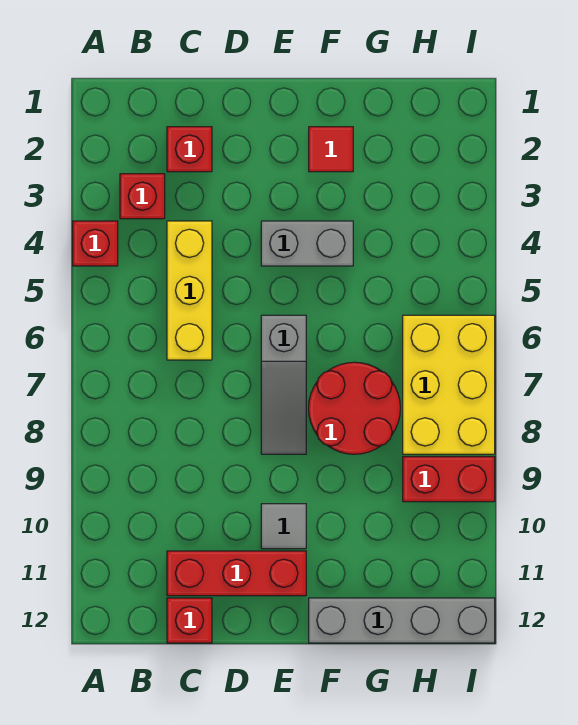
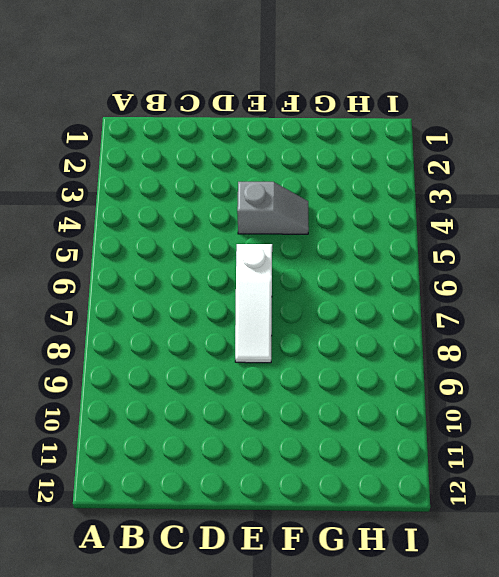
grey 1x2 slope [237,182,309,234] -> grey 1x2 brick [261,221,353,266]
white 1x3 slope [235,244,272,363] -> grey 1x3 slope [261,315,306,454]
none -> red 1x1 brick [73,221,118,266]
none -> red 1x1 brick [120,174,165,219]
none -> red 1x1 brick [167,127,212,172]

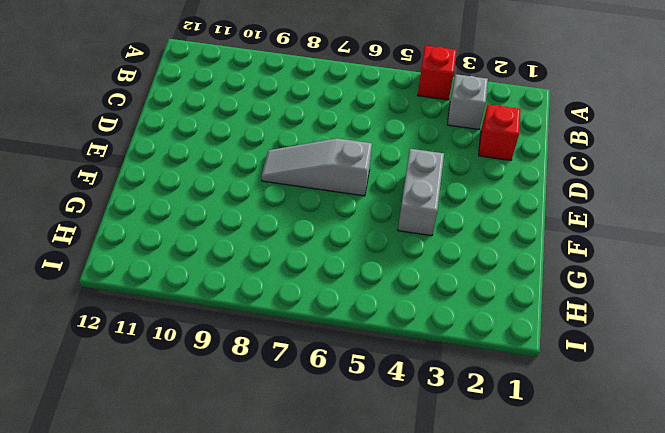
grey 1x1 brick [447,74,488,129] -> red 1x1 brick [120,174,165,219]
none -> yellow 1x3 brick [167,221,212,360]
none -> red 1x3 brick [167,551,306,596]
none -> red 1x1 brick [167,598,212,643]

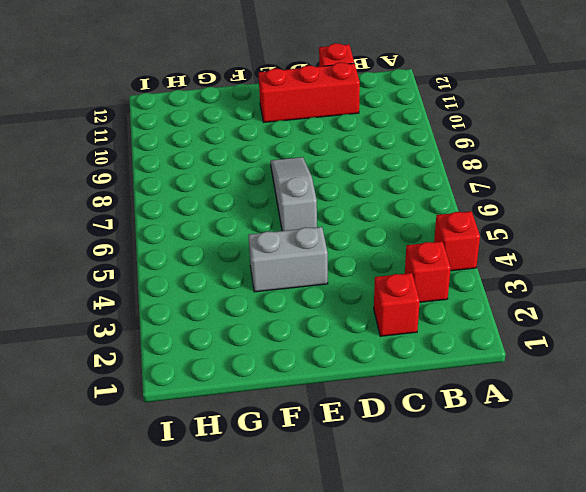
none -> yellow 1x3 brick [167,221,212,360]
none -> grey 1x1 tile [261,504,306,549]
none -> red 1x1 tile [309,127,353,172]

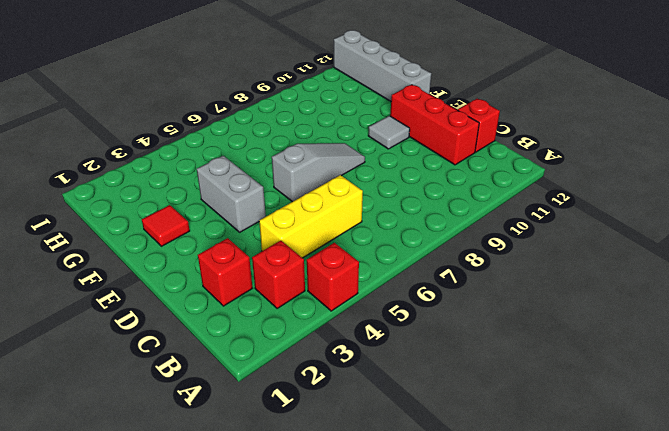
none -> red 2x2 round brick [309,362,400,454]
none -> yellow 2x3 brick [403,315,495,454]
none -> red 1x2 brick [403,457,495,502]

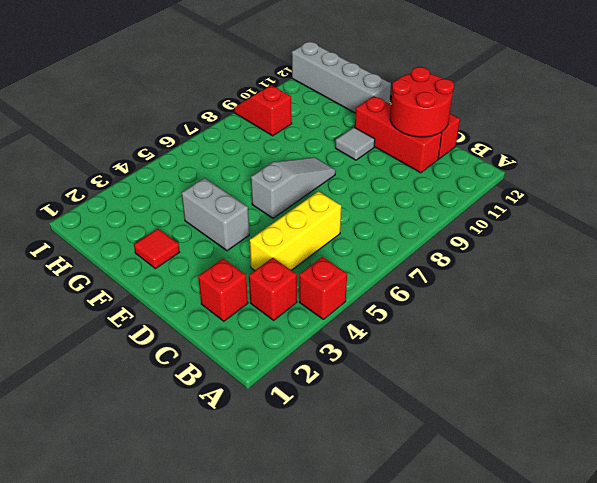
red 2x2 round brick [390,67,454,137] -> red 2x2 round brick moved to [309,362,400,454]
red 1x2 slope [234,85,292,136] -> red 1x2 brick [403,457,495,502]
none -> yellow 2x3 brick [403,315,495,454]

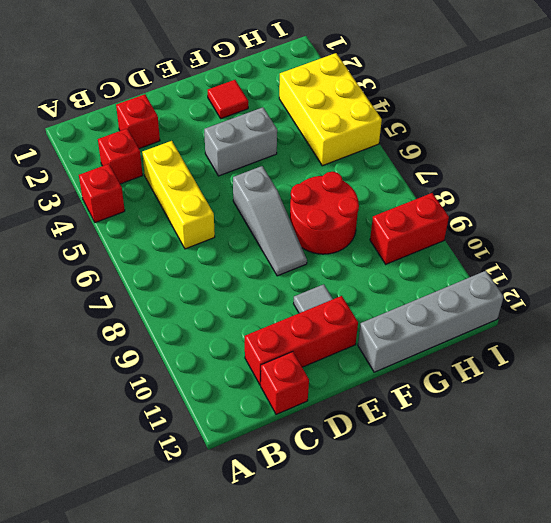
yellow 2x3 brick [279,53,382,166] -> yellow 2x3 brick moved to [403,315,495,454]

